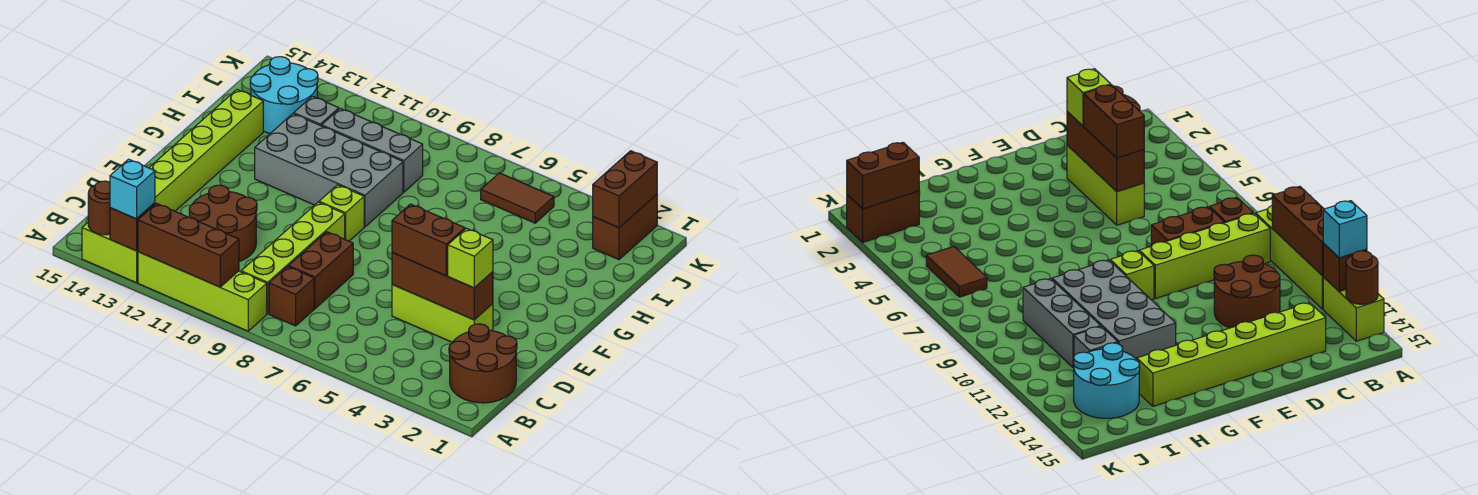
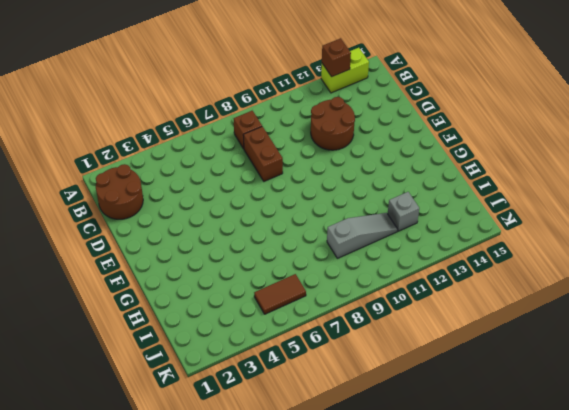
grey 1x3 slope [327,213,398,258] -> grey 1x3 brick [322,108,423,192]
none -> lime 1x4 brick [138,252,267,331]
none -> lime 1x4 brick [241,202,345,314]
none -> lime 1x6 brick [149,90,263,211]

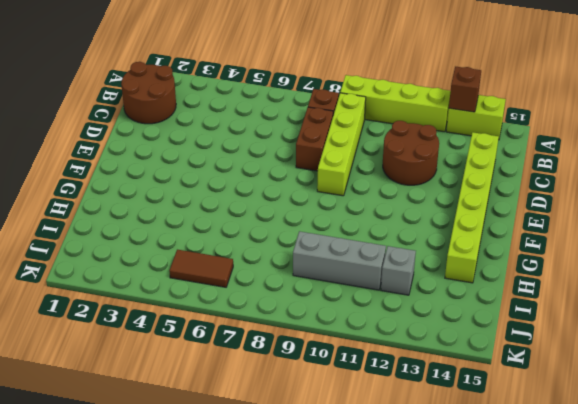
none -> lime 1x3 brick [392,285,493,342]
none -> lime 1x1 brick [319,185,364,241]
none -> grey 2x4 brick [255,114,403,227]

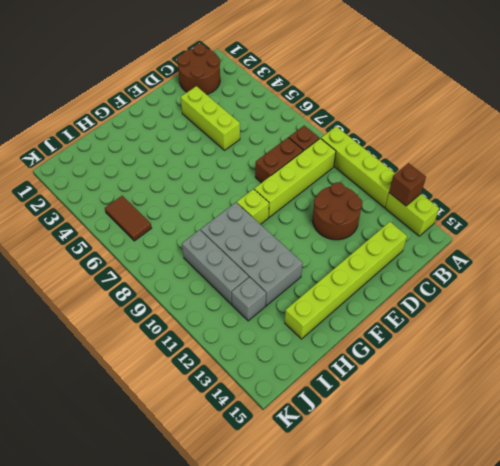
none -> cyan 2x2 round brick [250,57,318,134]
none -> brown 1x2 brick [593,194,657,259]
none -> brown 1x3 brick [138,203,239,287]

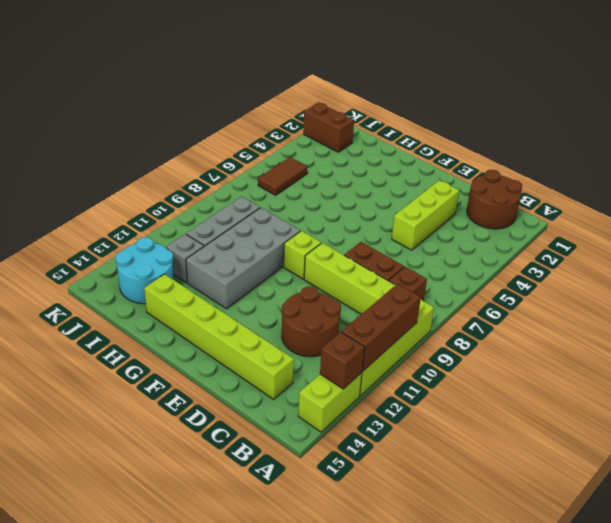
none -> brown 1x1 round brick [88,181,110,235]
none -> brown 1x3 brick [392,253,493,320]
none -> brown 1x2 brick [593,151,657,228]

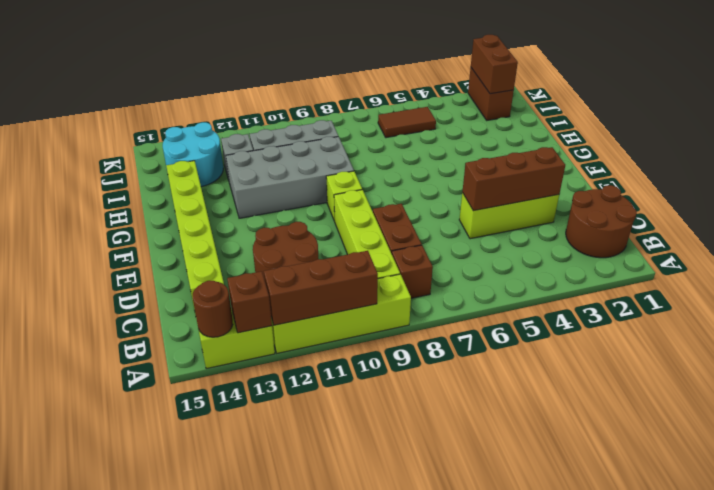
none -> cyan 1x1 brick [110,159,155,219]
none -> lime 1x1 brick [448,228,493,288]
none -> brown 1x2 brick [392,204,465,276]

